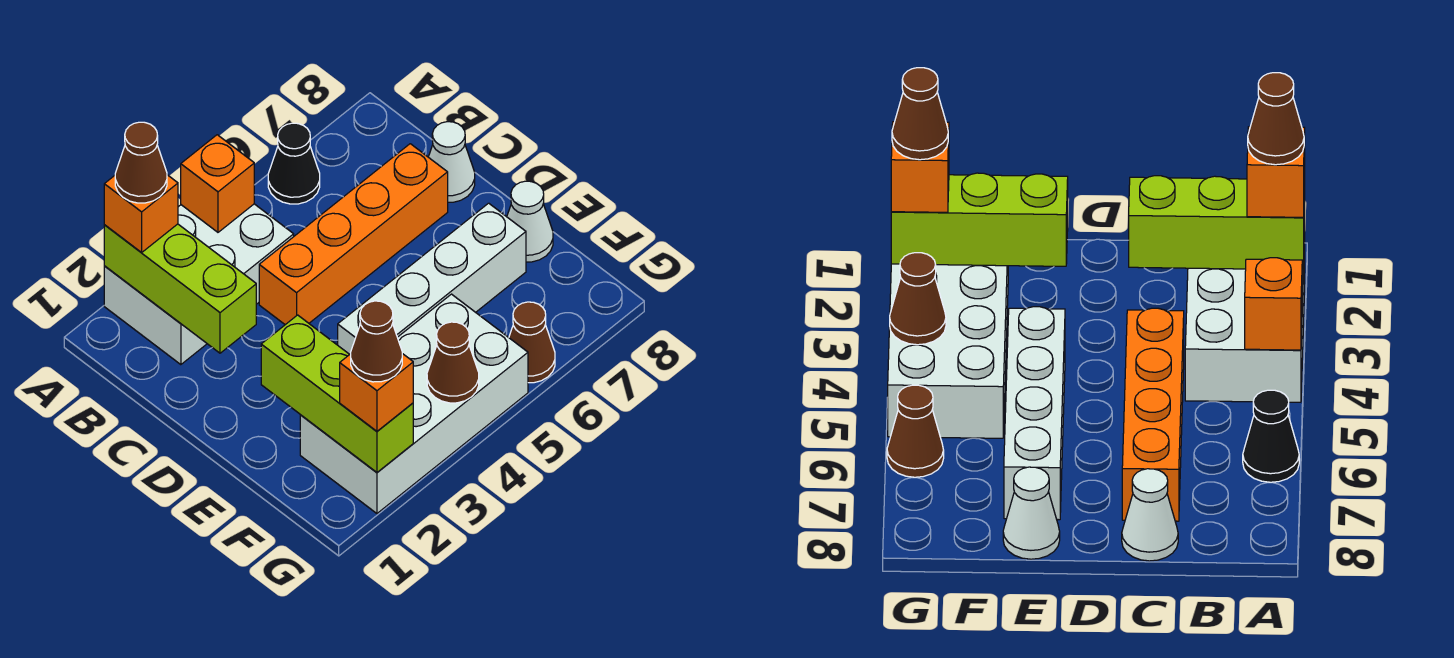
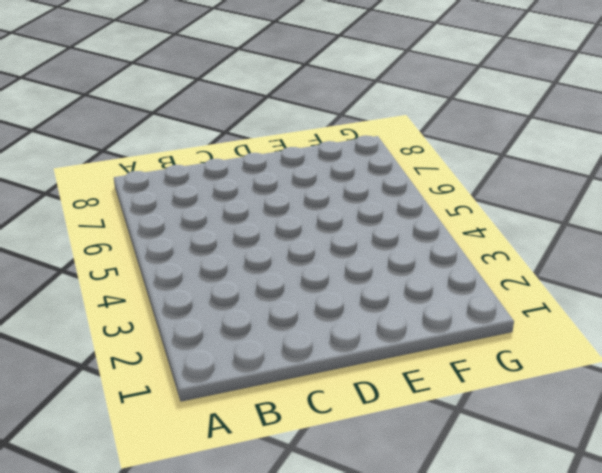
none -> white 2x3 brick [104,204,294,365]
none -> black 1x1 cone [268,123,320,204]
none -> orange 1x4 brick [259,144,448,325]

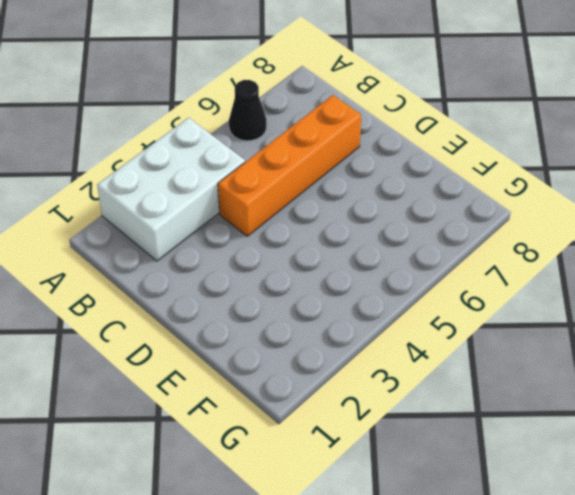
none -> white 1x1 cone [429,122,475,202]
none -> white 1x4 brick [338,203,526,354]
none -> white 1x1 cone [507,181,553,262]

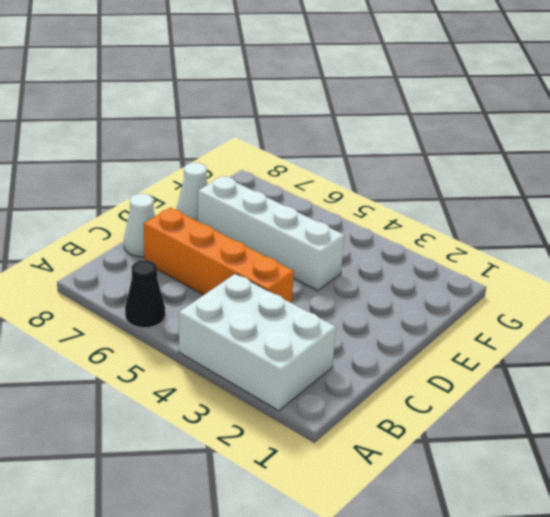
none -> white 2x4 brick [300,294,528,513]
none -> brown 1x1 cone [509,302,555,383]
none -> lime 1x3 brick [104,224,256,353]

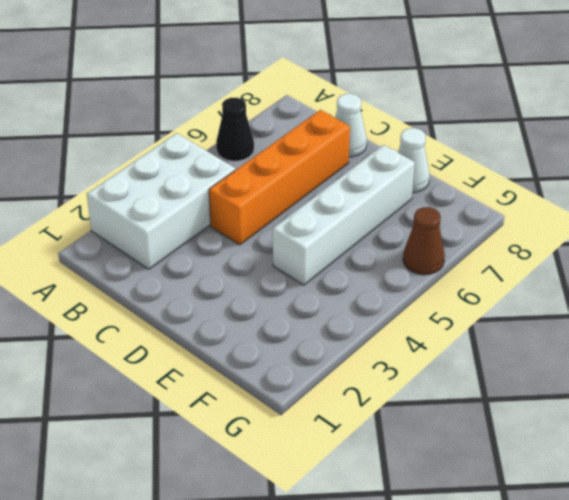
none -> white 2x4 brick [300,294,528,513]
none -> lime 1x3 brick [104,224,256,353]
none -> orange 1x1 brick [181,135,254,232]

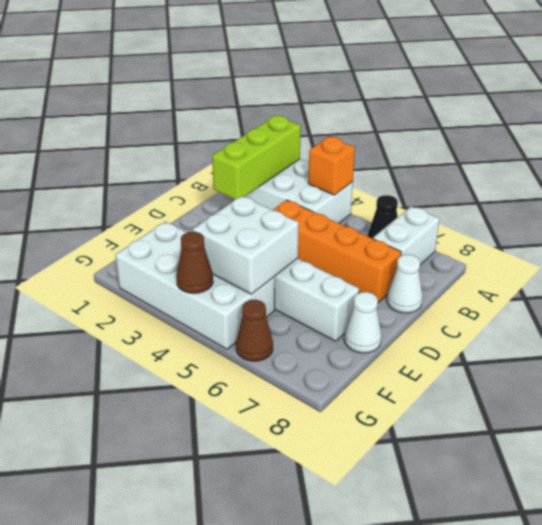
white 1x2 brick [373,206,439,265] -> none
white 2x2 brick [193,196,299,294] -> none
none -> lime 1x3 brick [261,315,413,472]
none -> orange 1x1 brick [104,175,178,253]
none -> orange 1x1 brick [340,354,413,431]

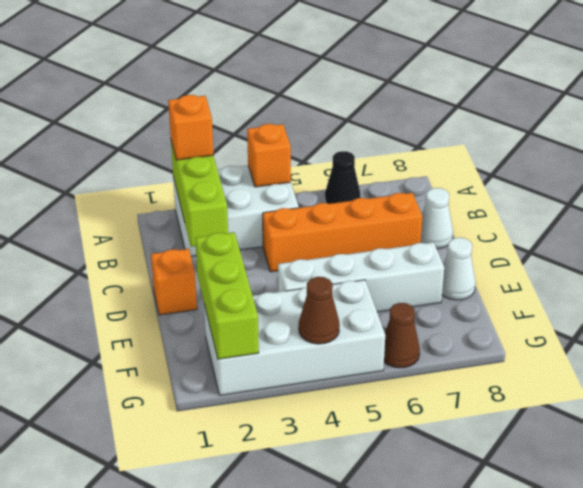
orange 1x1 brick [151,249,197,315] -> orange 1x1 brick moved to [340,354,413,431]
none -> brown 1x1 cone [115,122,167,203]
none -> brown 1x1 cone [351,301,402,382]

